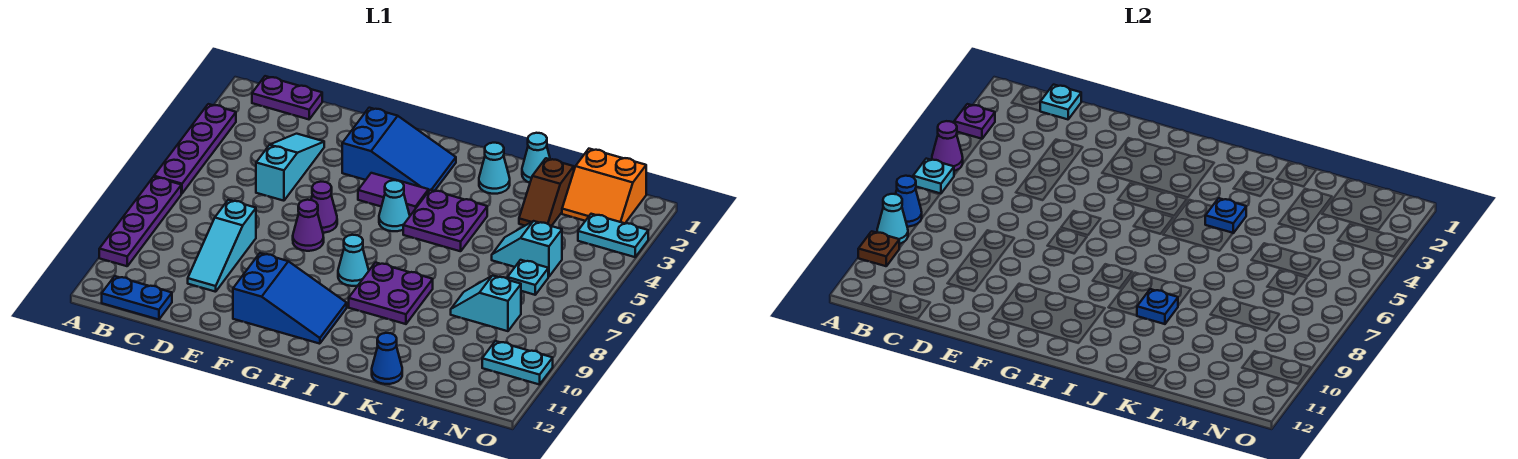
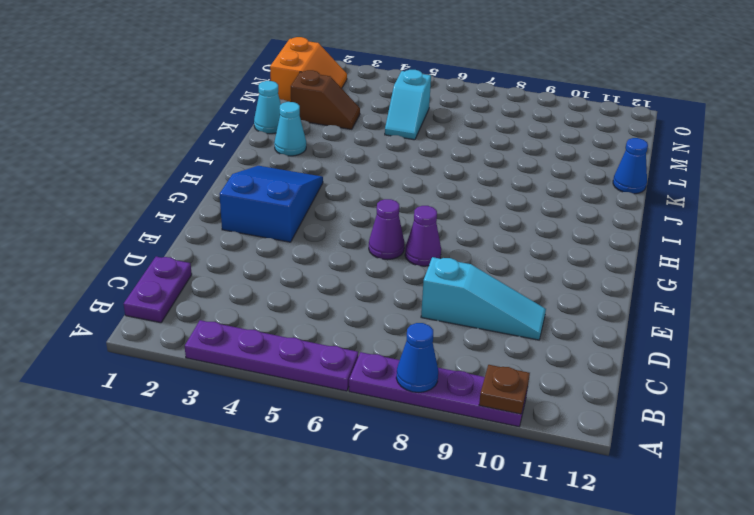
none -> blue 1x2 plate [102,276,172,320]
none -> cyan 1x3 slope [256,134,324,201]
none -> blue 2x3 slope [233,253,347,344]
none -> purple 1x2 tile [358,173,429,215]

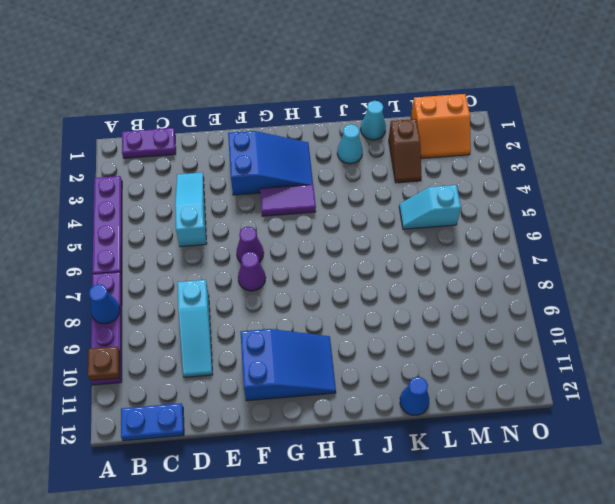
none -> cyan 1x1 cone [379,180,410,231]
none -> cyan 1x1 cone [338,235,369,286]
none -> purple 2x2 plate [403,190,487,251]
none -> purple 2x2 plate [349,263,433,324]

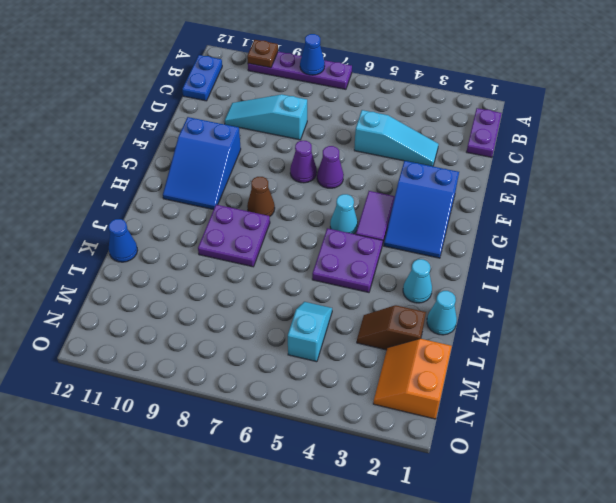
brown 1x1 cone [247,177,275,216] -> cyan 1x1 cone [338,235,369,286]
none -> purple 1x4 plate [154,104,236,194]
none -> cyan 1x2 slope [451,276,521,331]
none -> cyan 1x1 plate [507,260,548,295]
none -> cyan 1x2 plate [578,214,648,257]

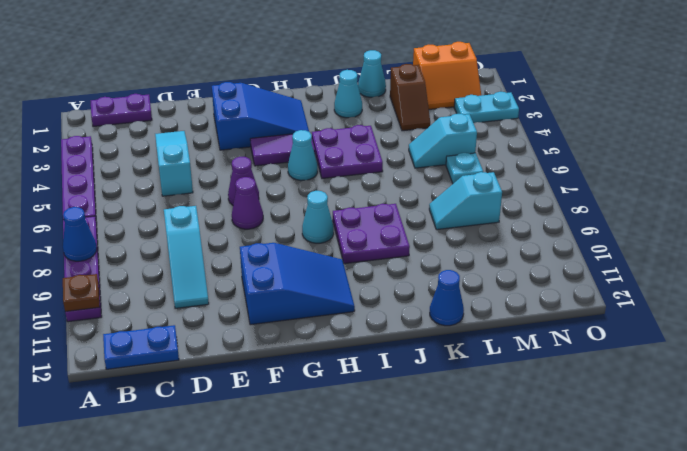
none -> cyan 1x2 plate [482,341,553,385]
none -> purple 1x1 plate [954,104,995,139]
none -> purple 1x1 cone [932,121,963,171]
none -> cyan 1x1 plate [913,159,954,194]

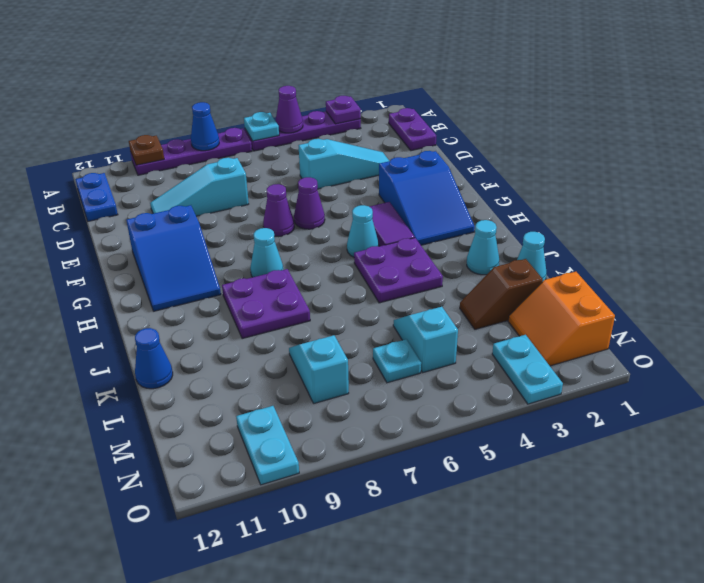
none -> cyan 1x1 cone [877,194,908,244]
none -> cyan 1x1 plate [1040,85,1081,119]
none -> blue 1x1 plate [1205,198,1246,233]
none -> blue 1x1 plate [1137,289,1178,324]

